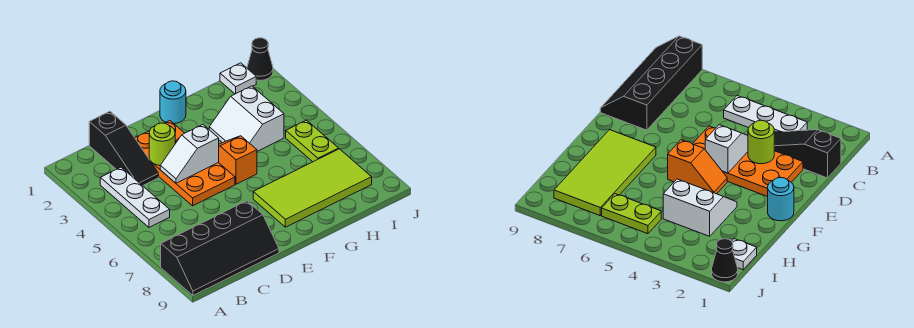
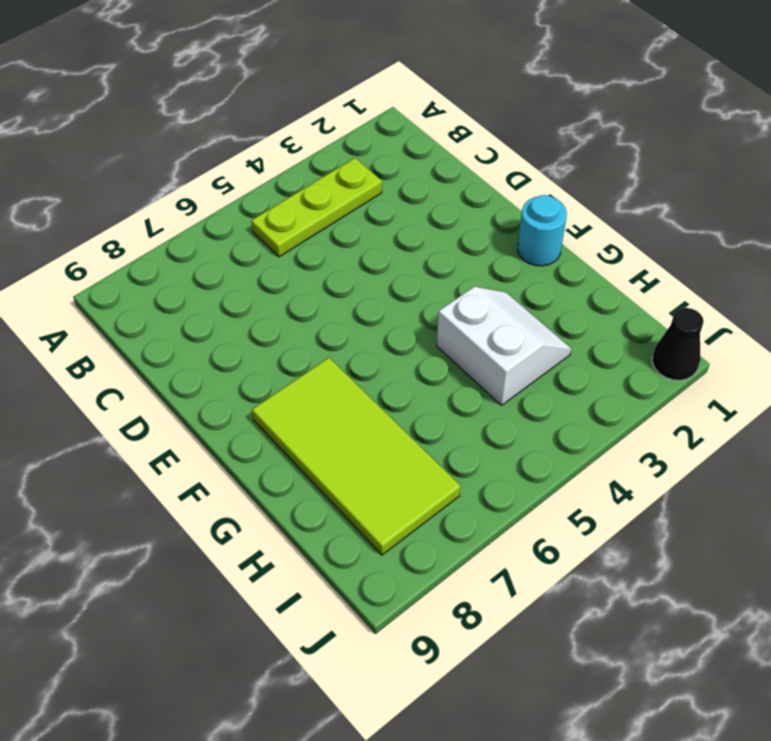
lime 1x3 plate [251,158,382,257] -> white 1x3 plate [100,167,170,227]
white 2x2 slope [437,286,571,405] -> white 2x2 slope turned to [209,86,284,151]
none -> black 2x4 slope [161,201,279,295]
none -> black 1x3 slope [89,111,159,186]
none -> orange 2x4 plate [135,121,235,206]

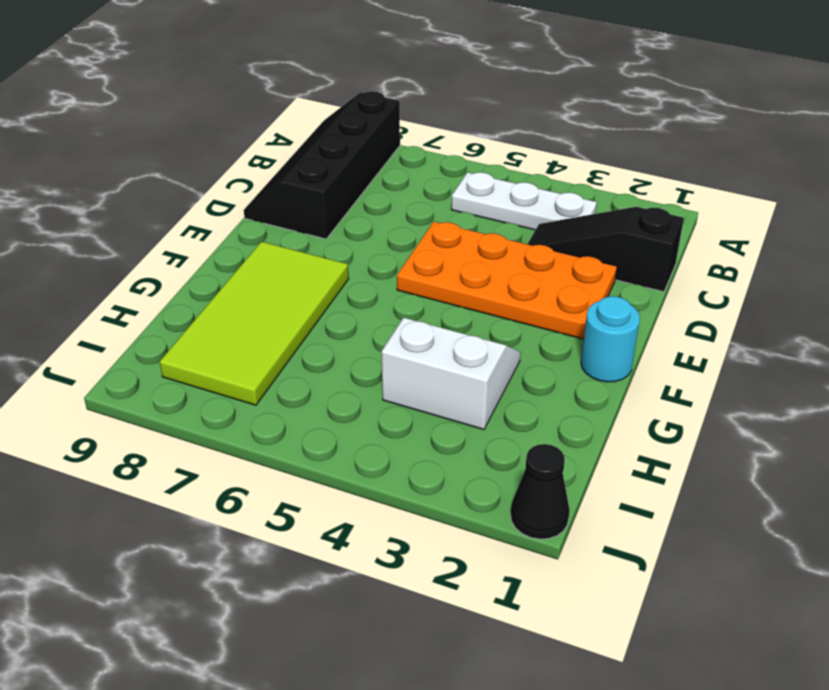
none -> orange 1x2 slope [218,136,257,184]
none -> white 1x1 plate [220,63,256,94]
none -> lime 1x2 plate [286,120,339,162]

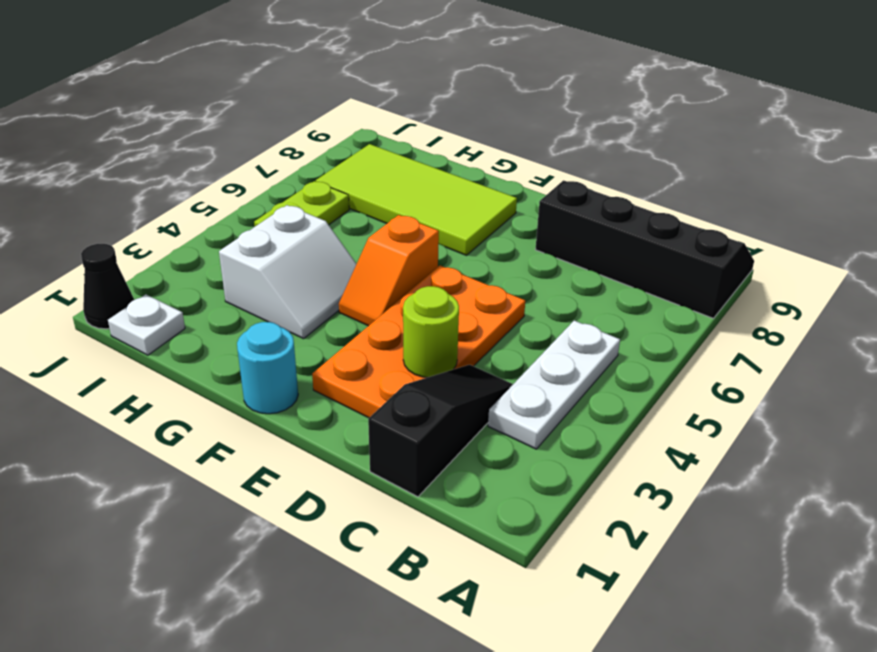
none -> white 1x2 slope [160,125,219,183]

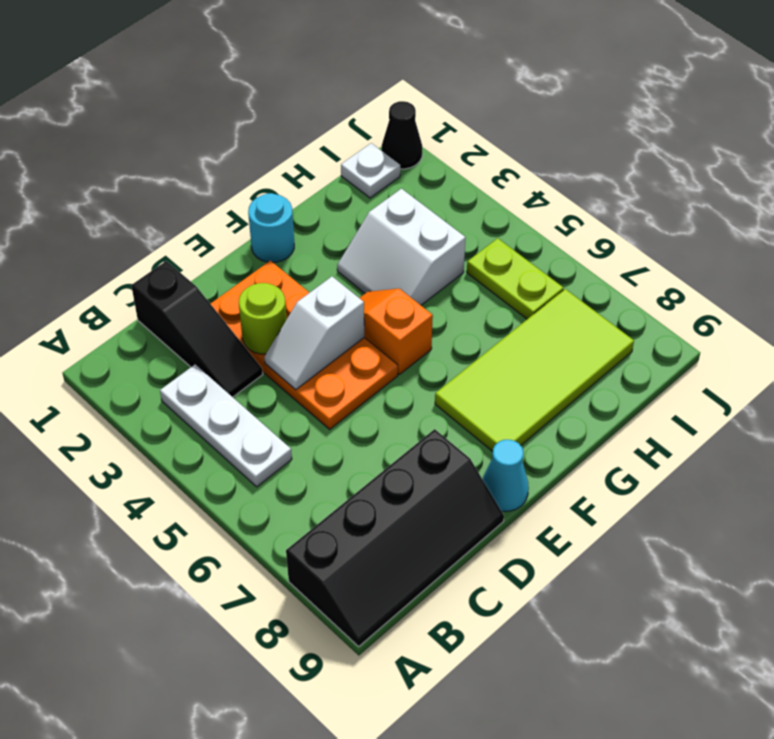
cyan 1x1 cone [483,440,529,511] -> none

